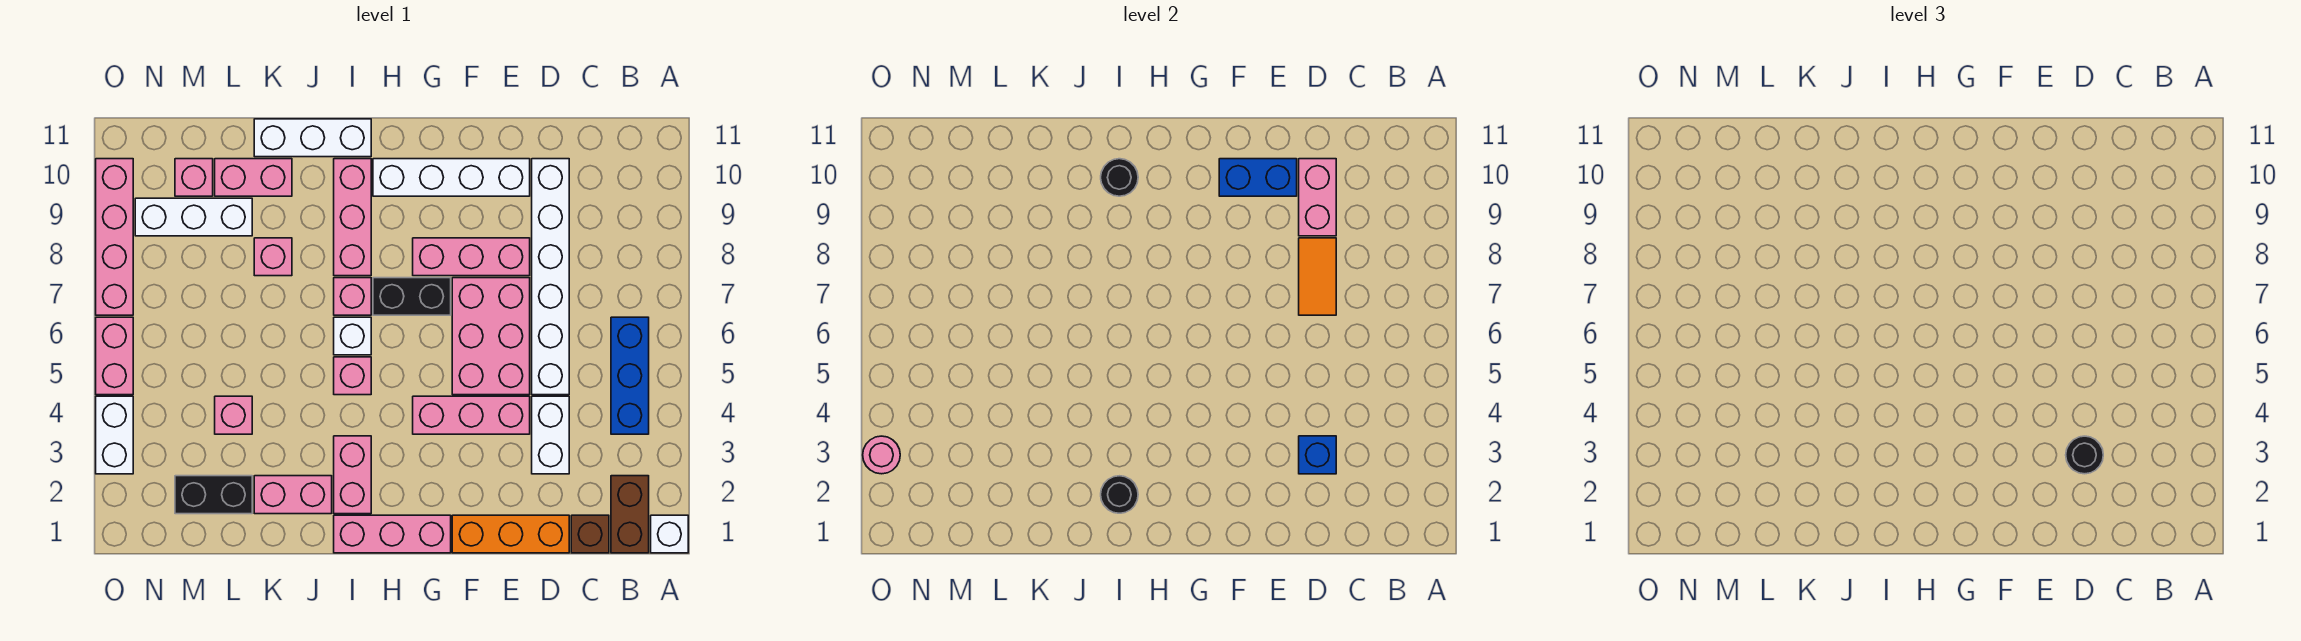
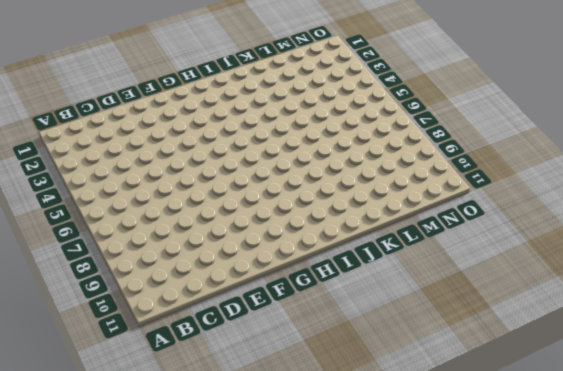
none -> white 1x1 brick [651,515,688,553]
none -> brown 1x2 brick [611,476,649,553]
none -> blue 1x3 brick [611,317,649,434]
none -> brown 1x1 brick [571,515,609,553]

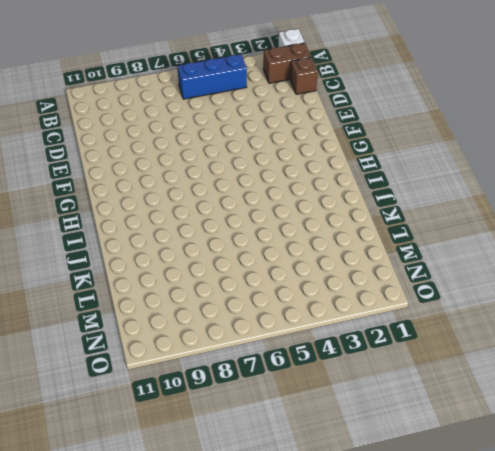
none -> orange 1x3 brick [452,515,569,553]
none -> white 1x2 brick [532,396,569,474]
none -> white 1x6 brick [532,159,569,395]
none -> pink 1x3 brick [413,396,530,434]

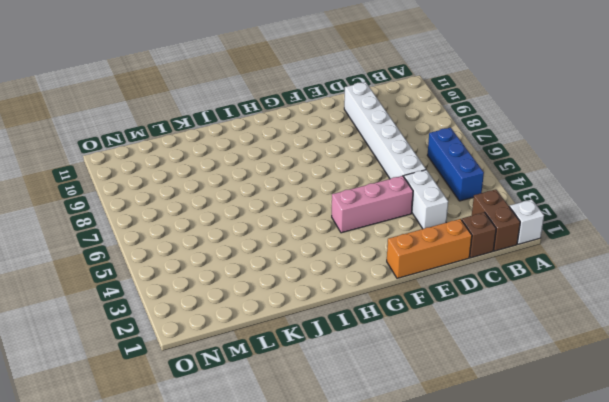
none -> pink 2x3 brick [452,278,530,395]
none -> pink 1x3 brick [413,238,530,276]
none -> white 1x4 brick [373,159,530,196]
none -> pink 1x3 brick [334,515,451,553]

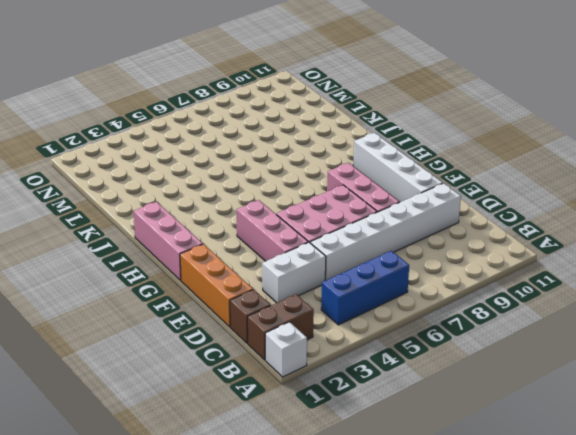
none -> black 1x2 brick [373,278,451,315]
none -> pink 1x2 brick [334,436,371,514]
none -> pink 1x1 brick [334,357,371,395]
none -> white 1x1 brick [334,317,371,355]

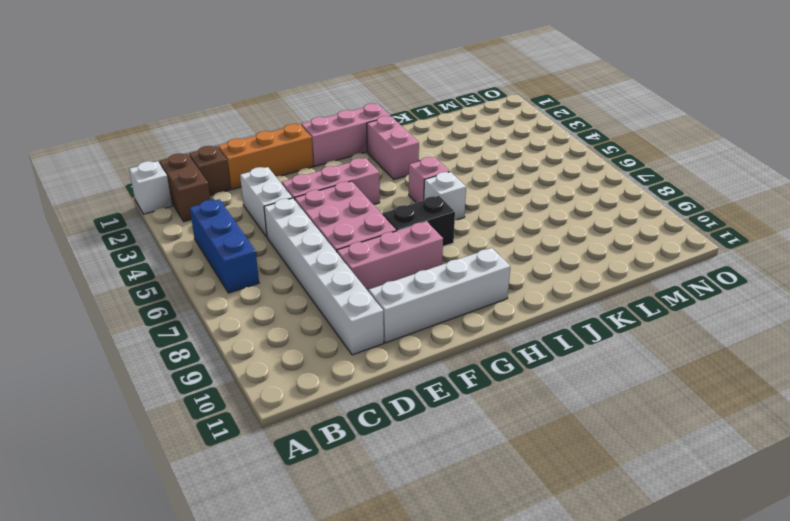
none -> pink 1x1 brick [334,278,371,315]
none -> pink 1x3 brick [334,159,371,276]
none -> white 1x3 brick [254,119,371,157]
none -> pink 1x2 brick [254,476,332,514]

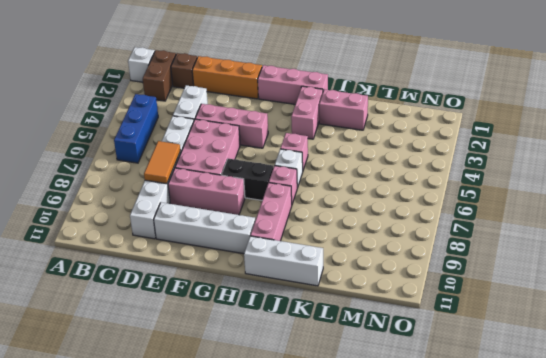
none -> pink 1x1 brick [254,238,292,276]
none -> pink 1x2 brick [215,159,292,196]
none -> black 1x2 brick [175,476,252,514]
none -> pink 1x1 brick [215,396,252,434]

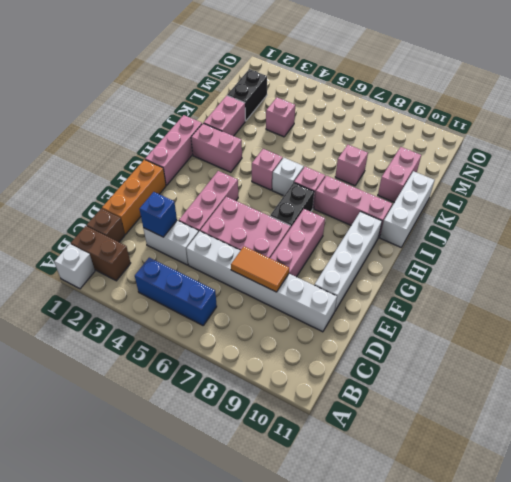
none -> white 1x3 brick [135,198,252,236]
none -> pink 1x1 brick [175,159,213,196]
none -> white 1x2 brick [96,396,133,474]
none -> pink 1x2 brick [96,317,133,395]

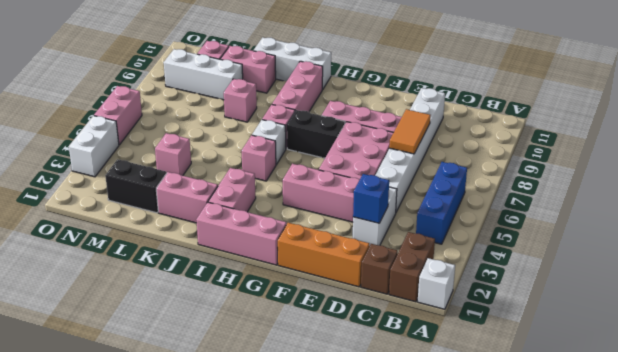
none -> white 1x4 brick [373,159,530,196]
none -> pink 1x4 brick [96,159,133,315]
none -> pink 1x2 brick [1299,159,1336,236]
none -> blue 1x2 brick [1219,159,1297,196]

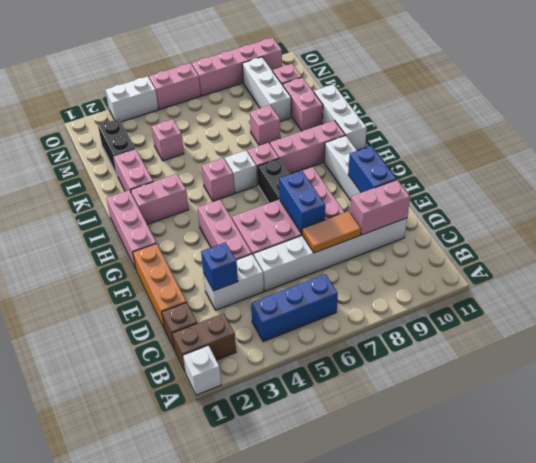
blue 1x2 brick [279,170,325,234] -> none
none -> black 1x1 round brick [1101,476,1138,513]
none -> black 1x1 round brick [1101,159,1138,196]
none -> pink 1x1 round brick [863,436,900,474]
none -> black 1x1 round brick [2066,436,2103,474]

